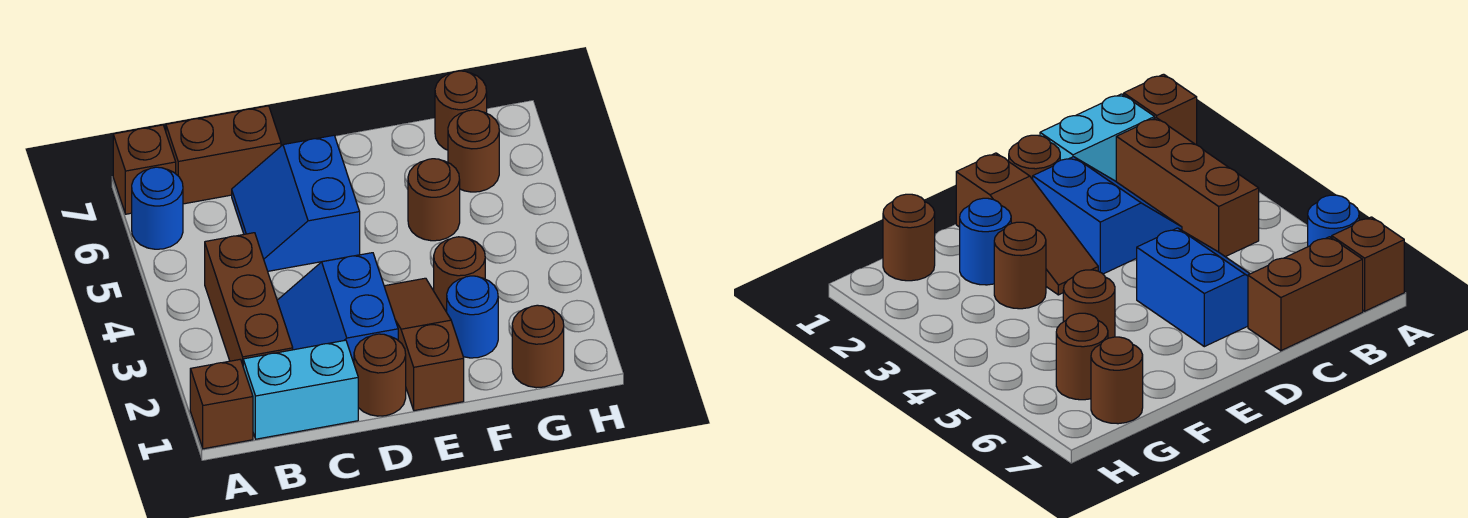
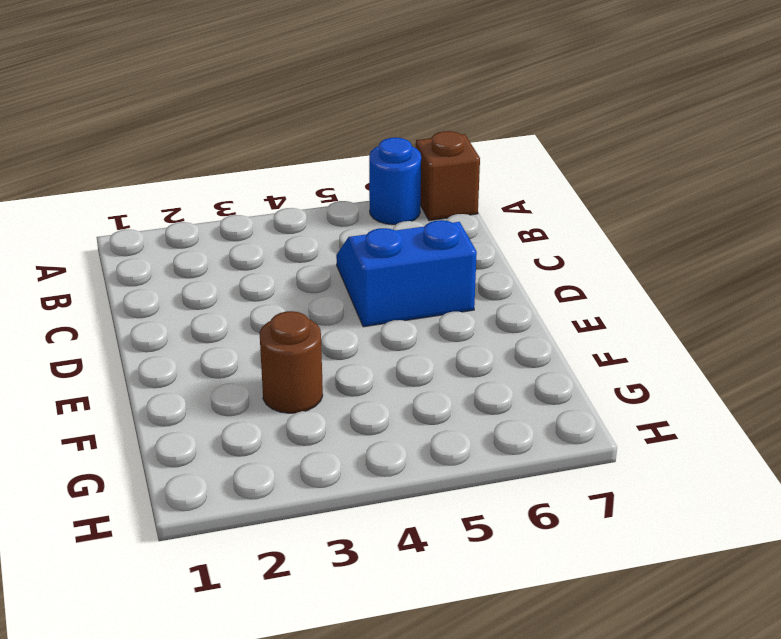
none -> brown 1x1 brick [190,359,253,449]
none -> cyan 1x2 brick [243,340,358,439]
none -> brown 1x3 brick [205,233,293,364]

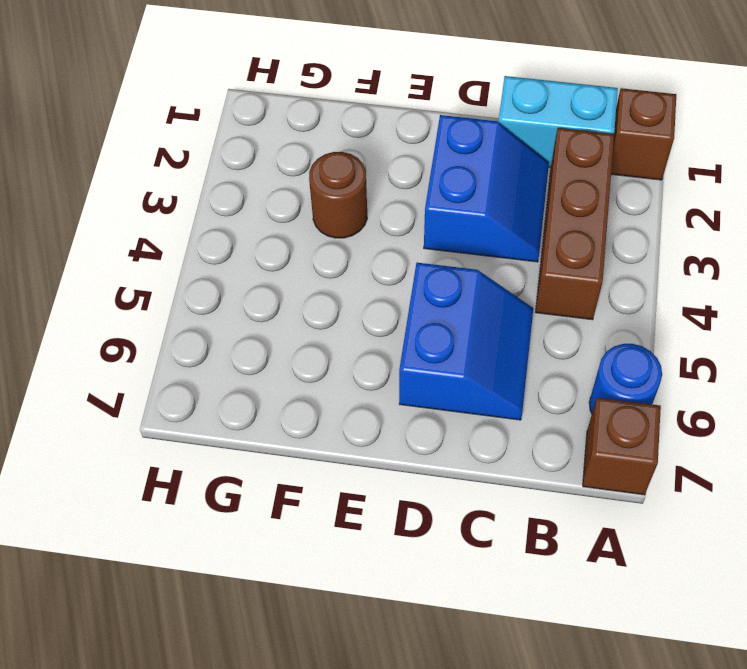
none -> brown 1x2 brick [166,106,281,204]
none -> brown 1x1 round brick [354,334,406,416]
none -> brown 1x3 slope [384,278,464,411]

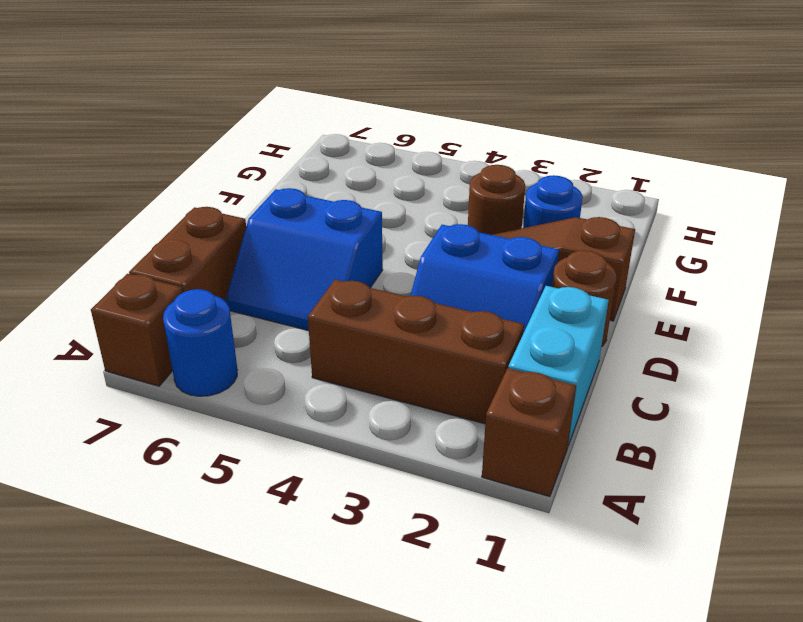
none -> brown 1x1 round brick [408,159,460,241]
none -> brown 1x1 round brick [512,305,564,388]
none -> brown 1x1 round brick [448,110,499,192]

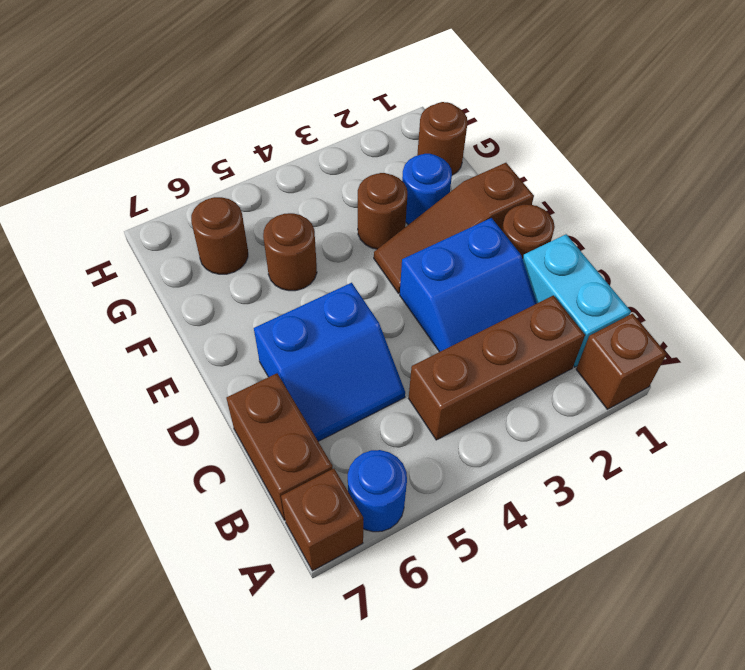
none -> brown 1x1 round brick [435,71,487,150]

